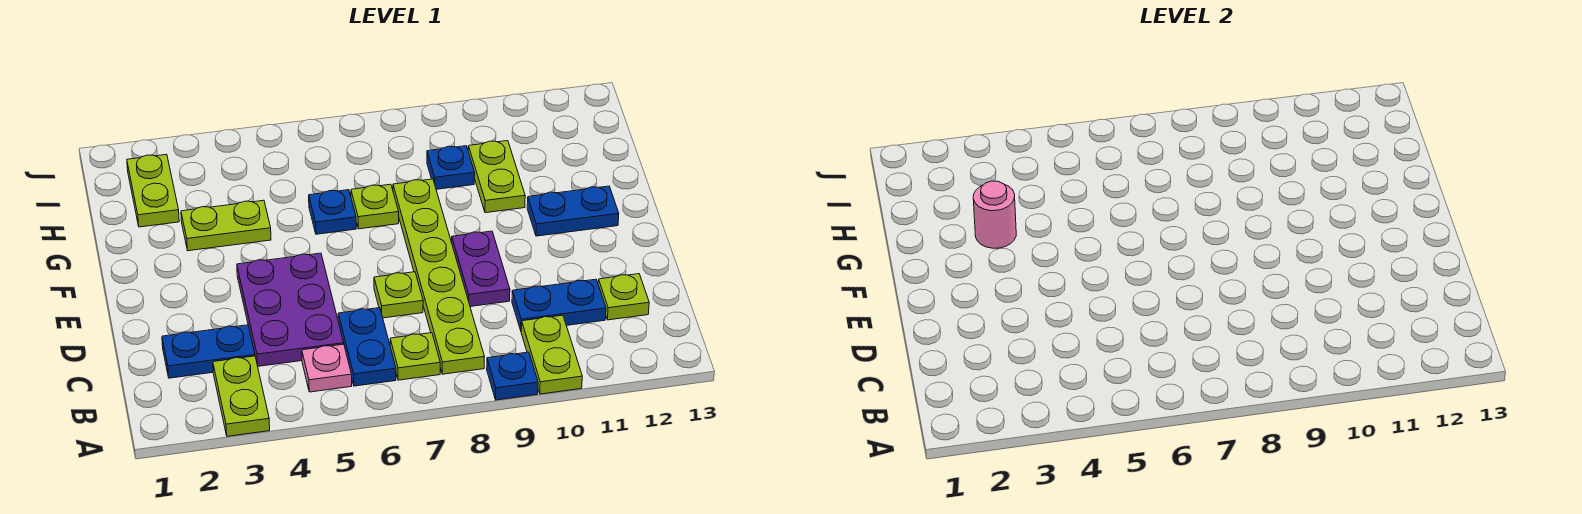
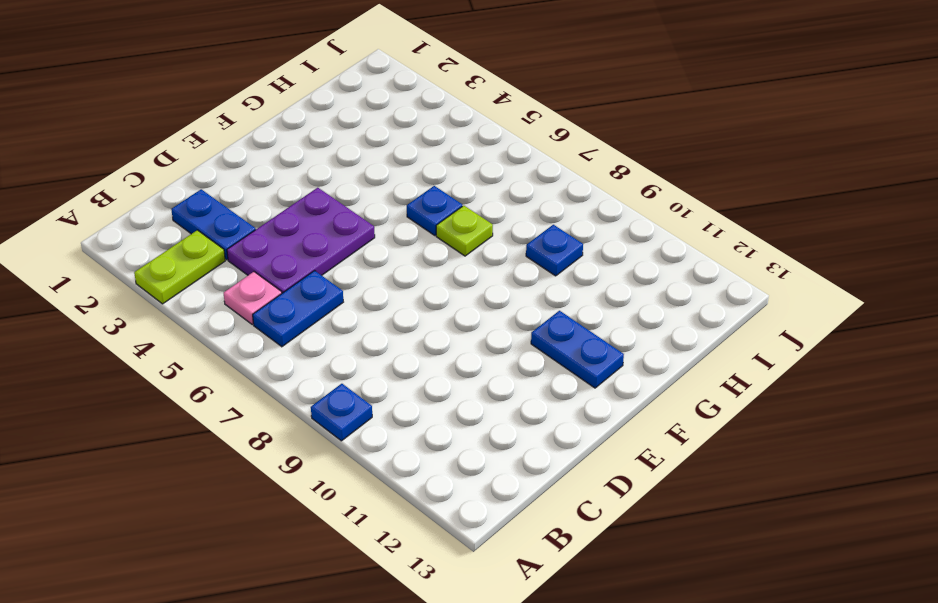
none -> lime 1x2 plate [521,315,582,394]
none -> lime 1x1 plate [390,333,440,380]
none -> lime 1x6 plate [393,179,484,374]

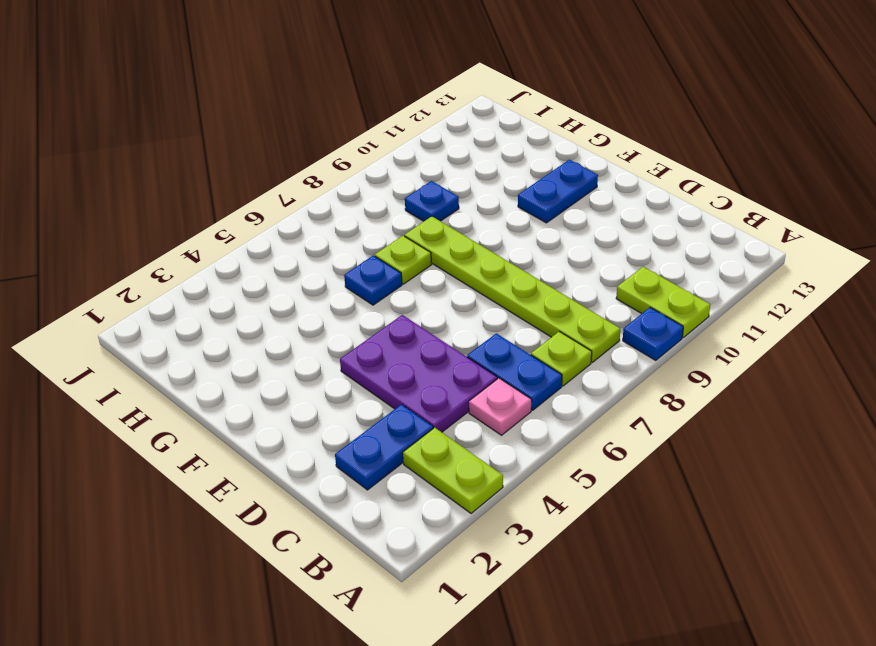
none -> blue 1x2 plate [512,279,606,330]
none -> lime 1x1 plate [598,274,649,320]
none -> lime 1x1 plate [374,272,423,318]

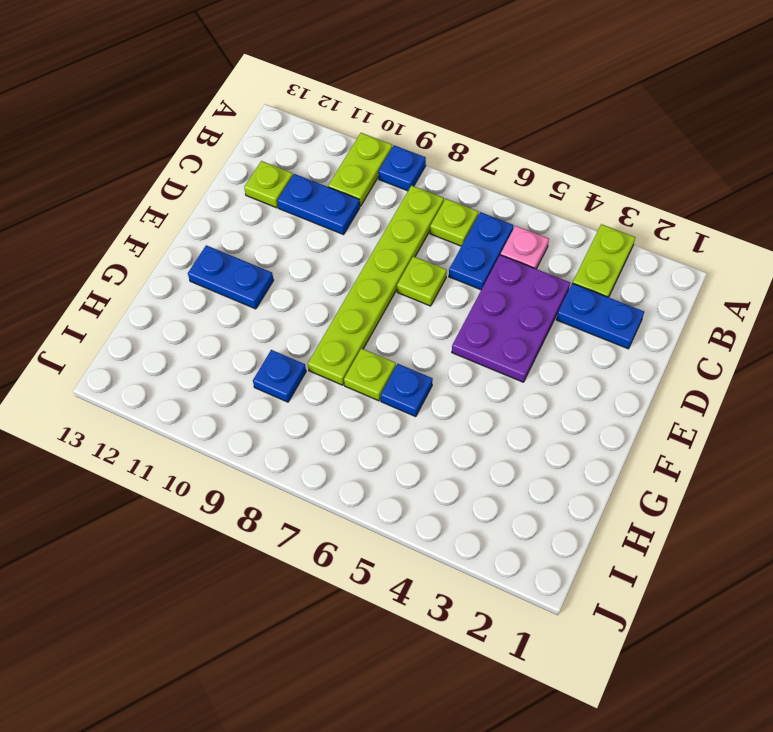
none -> purple 1x2 plate [452,231,510,306]
none -> lime 1x2 plate [181,200,271,251]
none -> lime 1x2 plate [468,141,525,213]

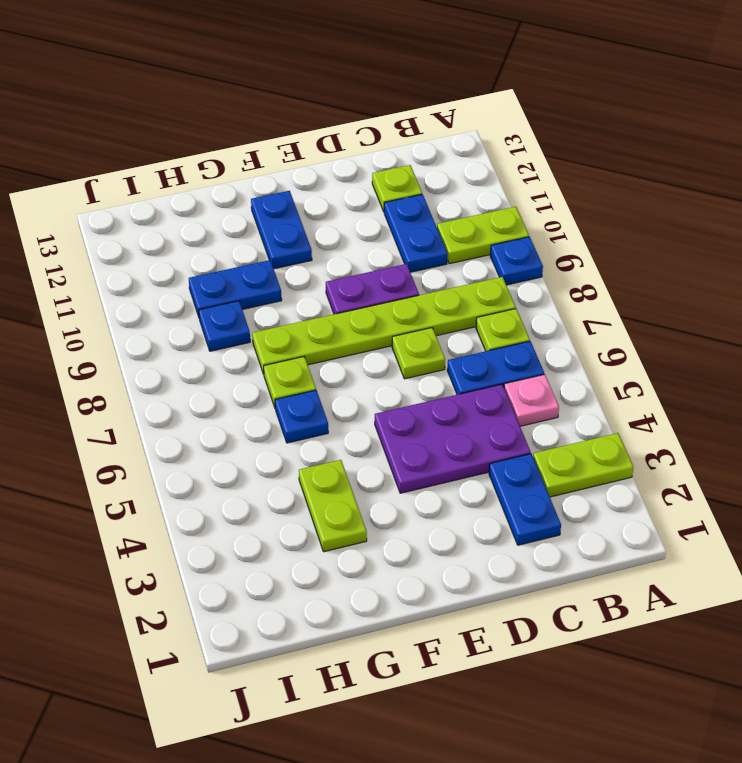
blue 1x2 plate [189,260,282,319] -> lime 1x2 plate [468,141,525,213]
none -> lime 1x2 plate [127,154,179,227]
none -> pink 1x1 round brick [973,181,1016,248]

